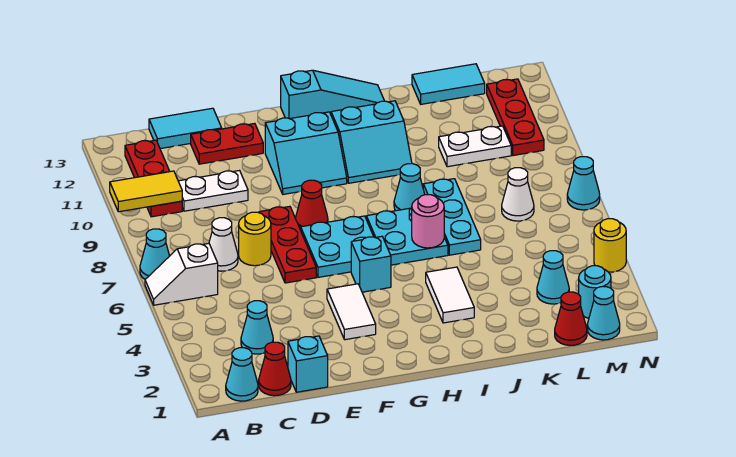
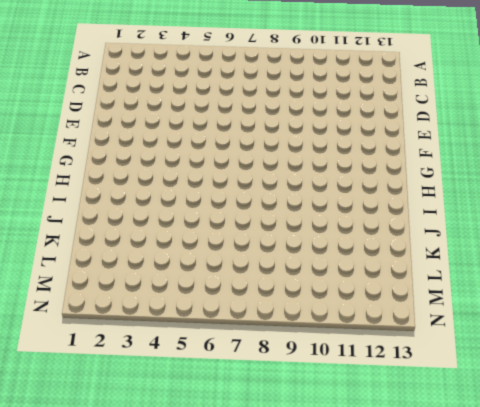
none -> white 1x2 slope [145,244,218,305]
none -> cyan 1x1 cone [140,229,169,279]
none -> cyan 1x1 cone [226,348,258,401]
none -> red 1x3 plate [125,140,182,217]

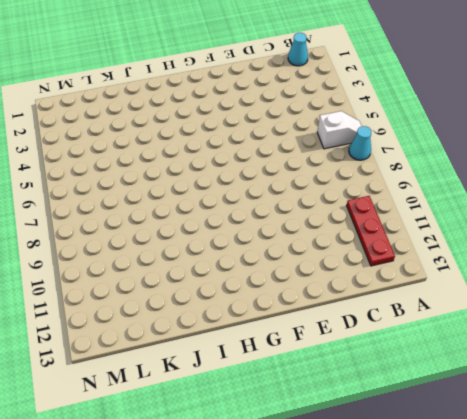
none -> red 1x1 cone [259,342,291,396]
none -> cyan 1x1 cone [241,301,273,354]
none -> white 1x1 cone [209,218,238,271]
none -> white 1x2 plate [178,171,248,211]

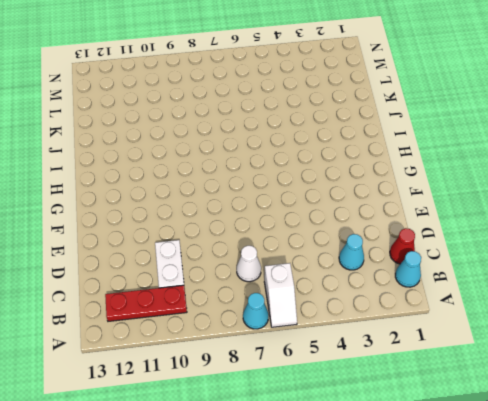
none -> cyan 1x2 tile [149,108,222,149]
none -> cyan 1x1 brick [288,336,328,392]
none -> yellow 1x1 round brick [239,212,271,266]
none -> red 1x2 plate [191,123,263,164]

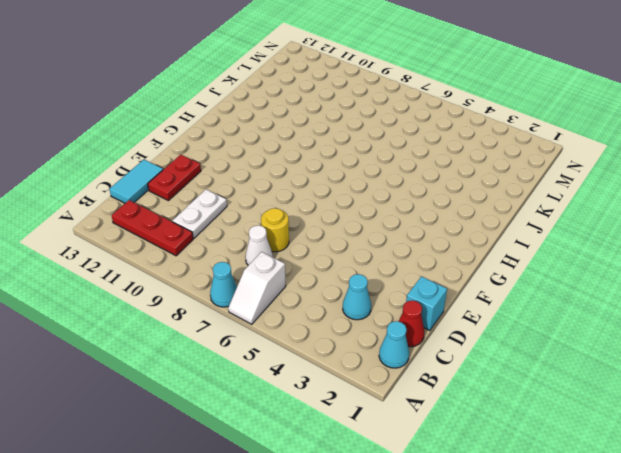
none -> red 1x3 plate [259,206,316,283]
none -> white 1x2 tile [327,284,376,340]
none -> cyan 2x2 plate [301,216,374,277]
none -> red 1x1 cone [296,180,328,230]

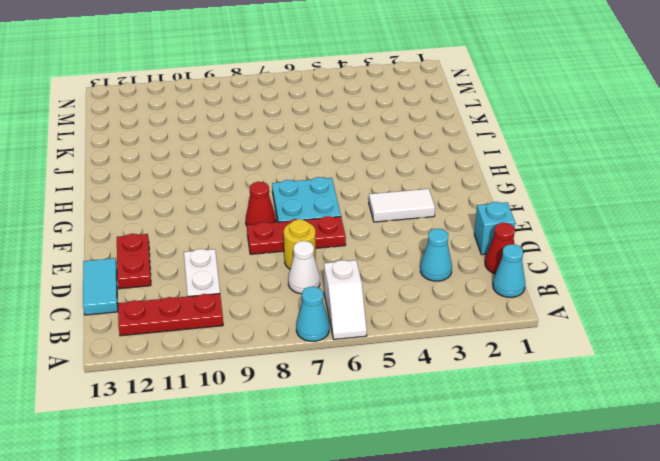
none -> cyan 2x2 slope [265,112,347,194]
none -> cyan 1x1 brick [351,236,391,292]
none -> cyan 1x3 slope [281,70,384,119]
none -> cyan 2x2 plate [366,208,448,265]

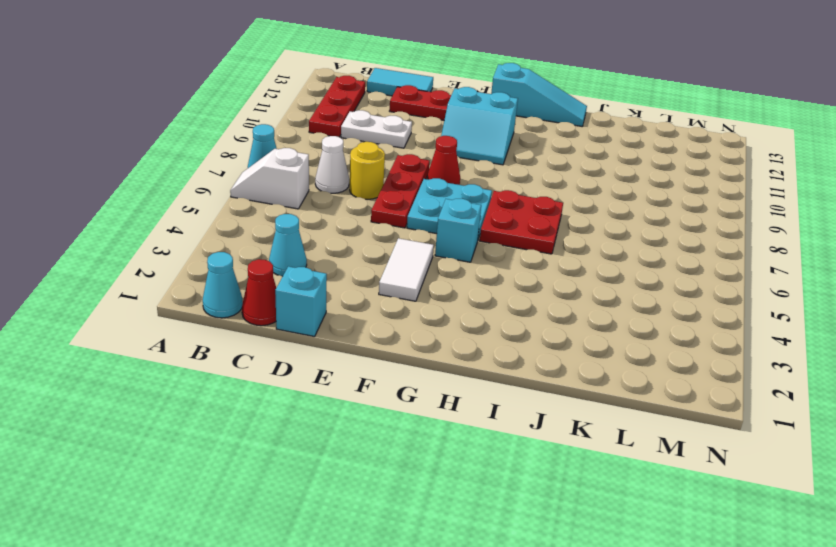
red 2x2 plate [480,190,563,254] -> cyan 2x2 plate [366,208,448,265]
none -> cyan 2x2 slope [331,101,412,183]
none -> white 1x2 tile [426,267,474,323]
none -> cyan 1x1 cone [394,164,425,211]
none -> cyan 1x3 plate [423,179,481,255]

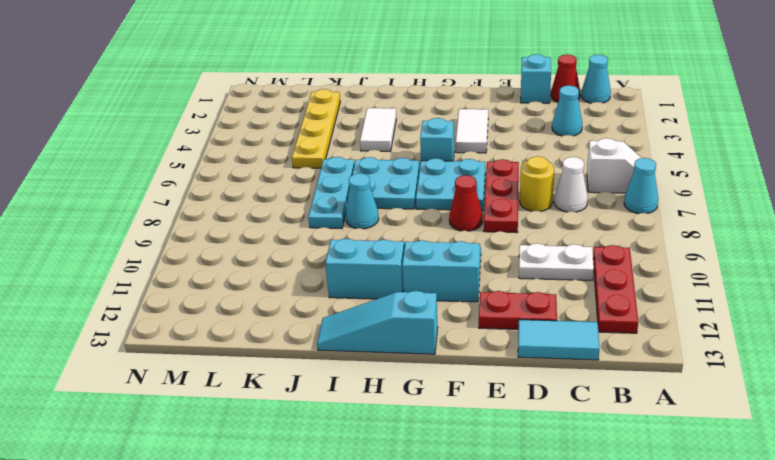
yellow 1x4 plate [292,89,340,168] -> none
none -> white 1x2 plate [439,126,511,167]
none -> cyan 1x2 tile [412,64,485,104]
none -> red 1x1 cone [555,292,587,345]
none -> cyan 1x1 cone [537,251,569,304]

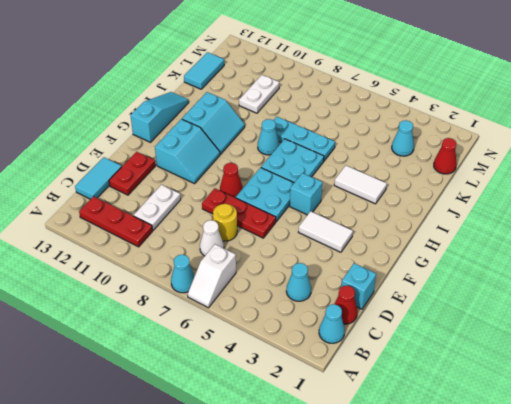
none -> white 1x1 cone [502,168,534,221]
none -> cyan 1x1 cone [587,287,620,340]
none -> cyan 1x1 round brick [579,266,611,318]
none -> red 1x3 plate [487,79,544,156]

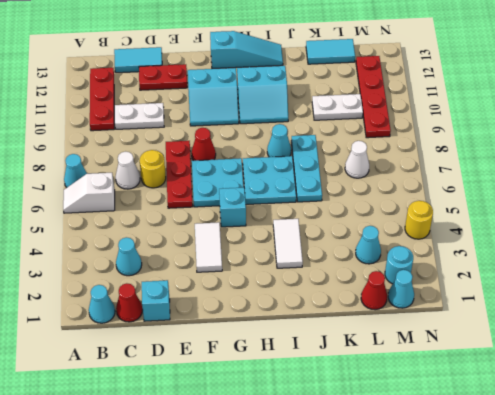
red 1x4 plate [356,56,391,138] -> red 1x3 plate [487,79,544,156]
none -> cyan 1x1 cone [567,157,600,210]
none -> yellow 1x2 tile [110,171,182,212]
none -> pink 1x1 round brick [412,195,444,248]

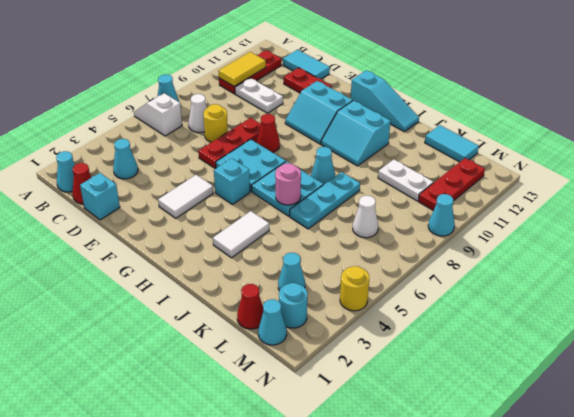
yellow 1x2 tile [219,52,266,86] -> yellow 1x2 tile turned to [110,171,182,212]
cyan 1x1 cone [428,194,455,236] -> cyan 1x1 cone moved to [567,157,600,210]

